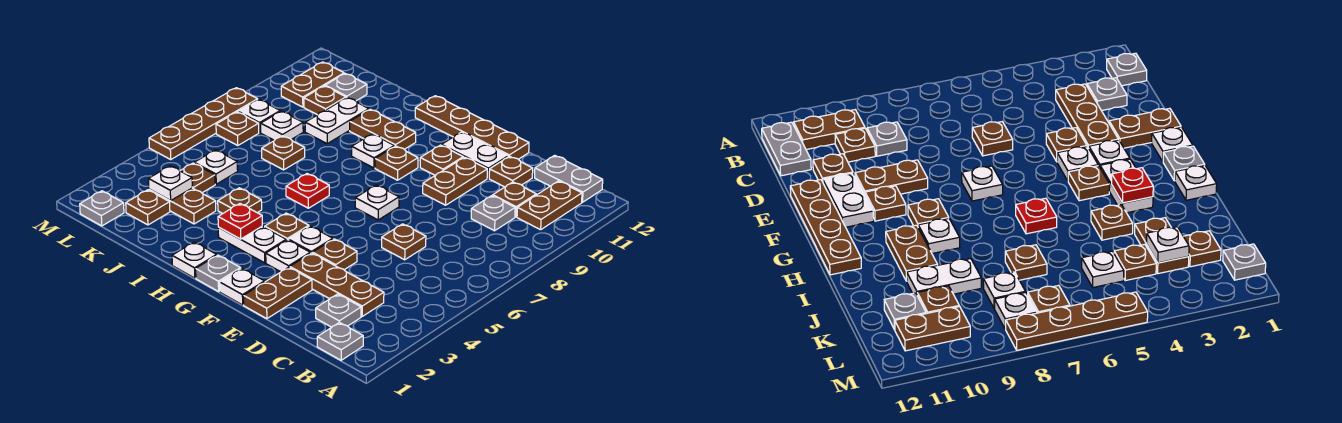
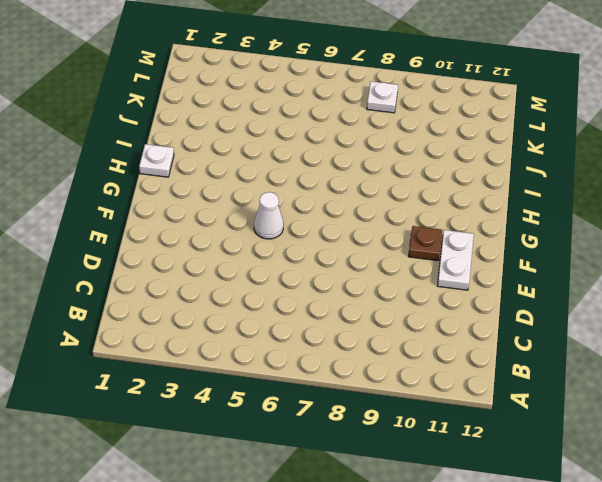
white 1x1 cone [254,192,284,239] -> none
none -> grey 1x1 plate [317,322,363,360]
none -> brown 1x2 plate [517,181,582,230]
none -> grey 1x2 plate [535,155,603,202]
none -> grey 1x1 plate [316,294,361,327]

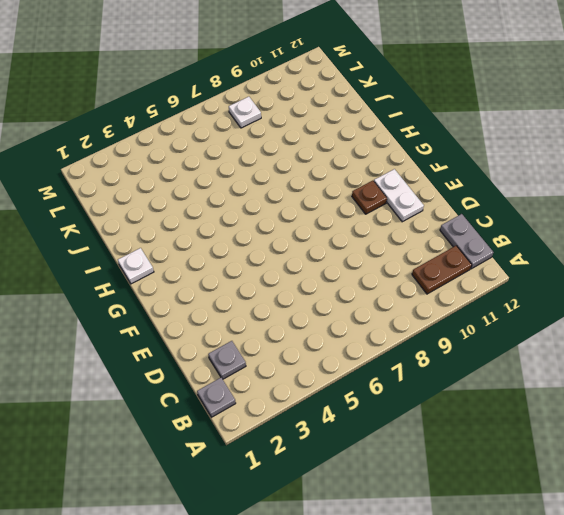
none -> brown 1x3 plate [290,253,384,316]
none -> grey 1x1 plate [471,196,515,231]
none -> brown 1x1 plate [493,182,536,217]
none -> brown 1x1 plate [382,224,426,260]

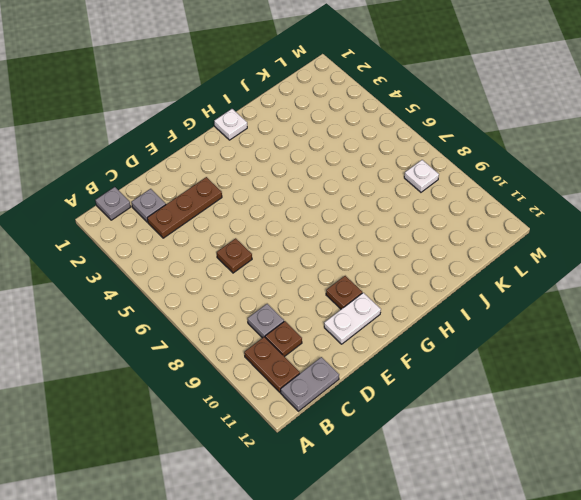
none -> brown 1x1 plate [489,156,533,187]
none -> brown 1x2 plate [244,267,312,319]
none -> brown 1x1 plate [313,239,357,270]
none -> brown 1x2 plate [423,157,487,205]

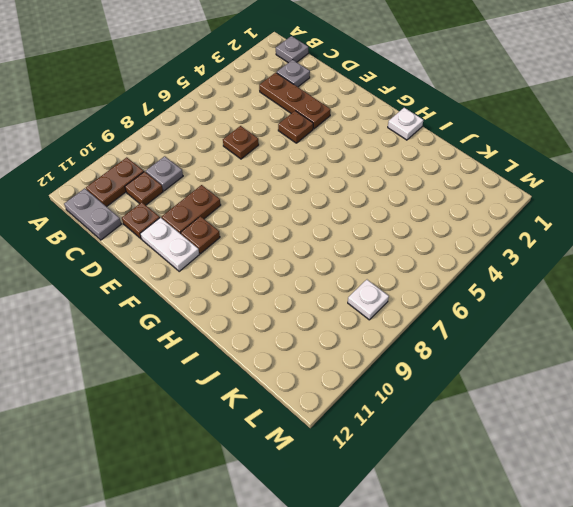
none -> brown 1x2 plate [244,267,312,319]
none -> brown 1x4 plate [415,96,529,159]
none -> white 1x1 plate [220,268,265,305]
none -> white 1x1 plate [266,240,310,272]

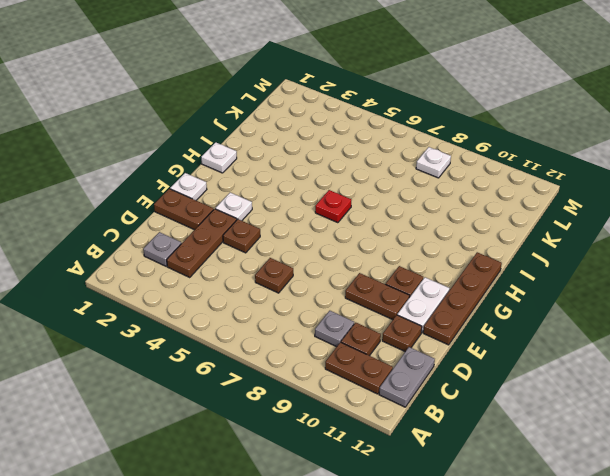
none -> grey 1x1 plate [317,322,363,360]
none -> white 1x1 plate [289,226,333,253]
none -> white 1x1 plate [355,185,399,220]
none -> grey 1x1 plate [196,255,241,291]

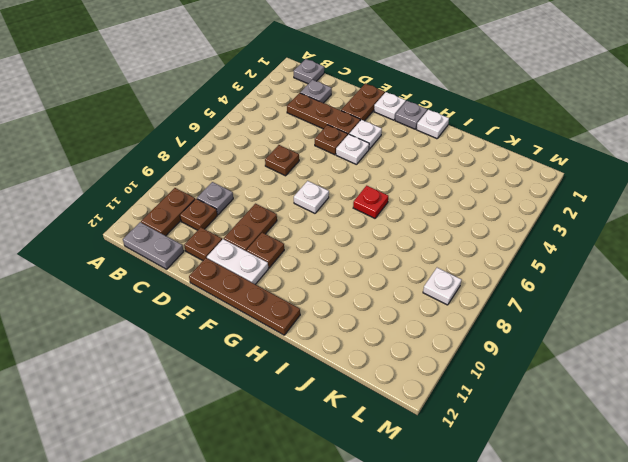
none -> white 1x2 plate [218,226,286,263]
none -> brown 1x1 plate [265,213,309,240]
none -> brown 1x1 plate [375,146,418,180]
none -> white 1x1 plate [352,134,394,168]

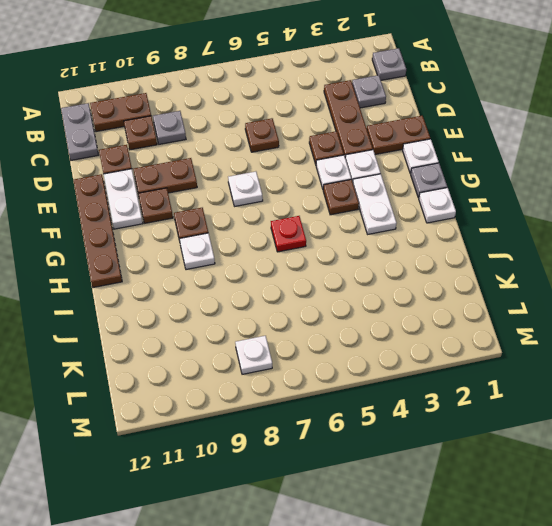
none -> brown 1x2 plate [350,109,416,149]
none -> brown 1x1 plate [218,188,262,213]
none -> brown 1x2 plate [149,188,216,224]
none -> brown 1x1 plate [262,136,305,170]

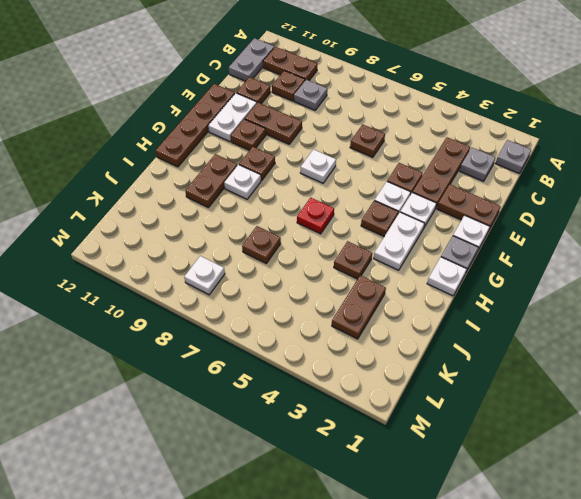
none -> white 1x2 plate [305,98,369,143]
none -> brown 1x1 plate [126,190,170,225]
none -> brown 1x1 plate [180,163,215,193]
none -> white 1x1 plate [194,150,238,184]

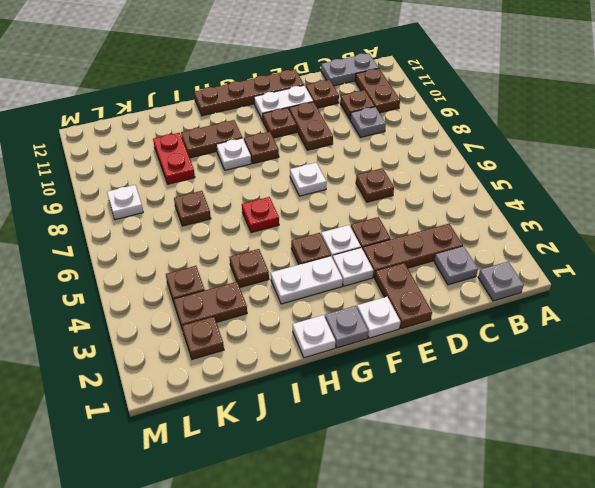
red 1x2 plate [153,133,195,184] -> white 1x2 plate [305,98,369,143]
none -> white 1x1 plate [194,150,238,184]
none -> white 1x1 plate [261,111,303,140]
none -> brown 1x1 plate [304,86,346,115]
none -> grey 1x1 plate [325,74,367,101]

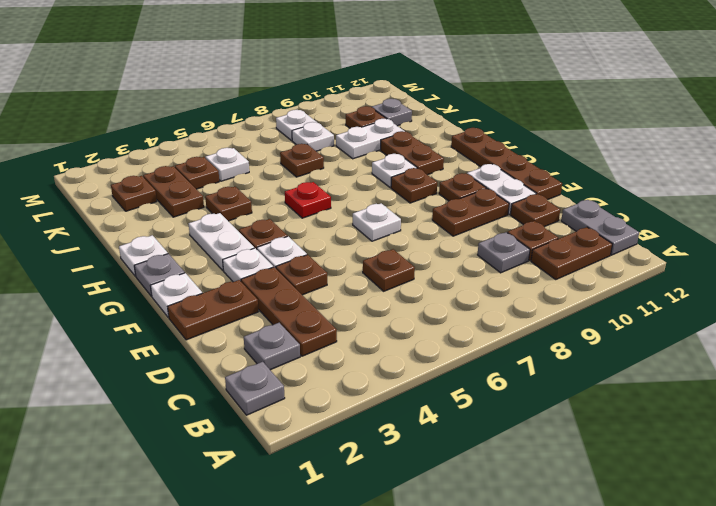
none -> grey 1x1 plate [80,191,124,226]
none -> brown 1x1 plate [216,112,259,146]
none -> brown 1x2 plate [281,62,344,107]
none -> brown 1x4 plate [149,88,258,159]

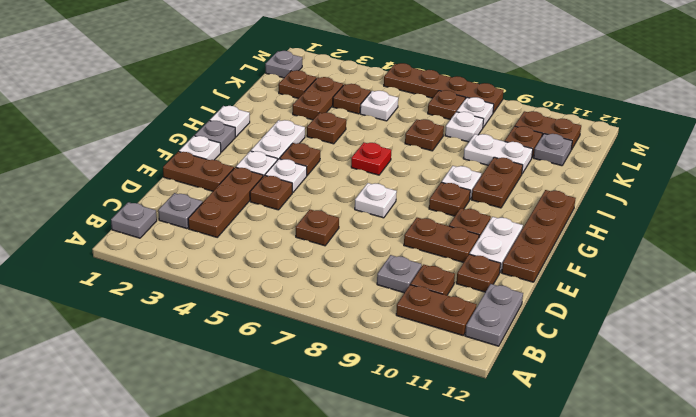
none -> red 1x1 plate [218,204,262,239]
none -> white 1x1 plate [149,166,192,201]

